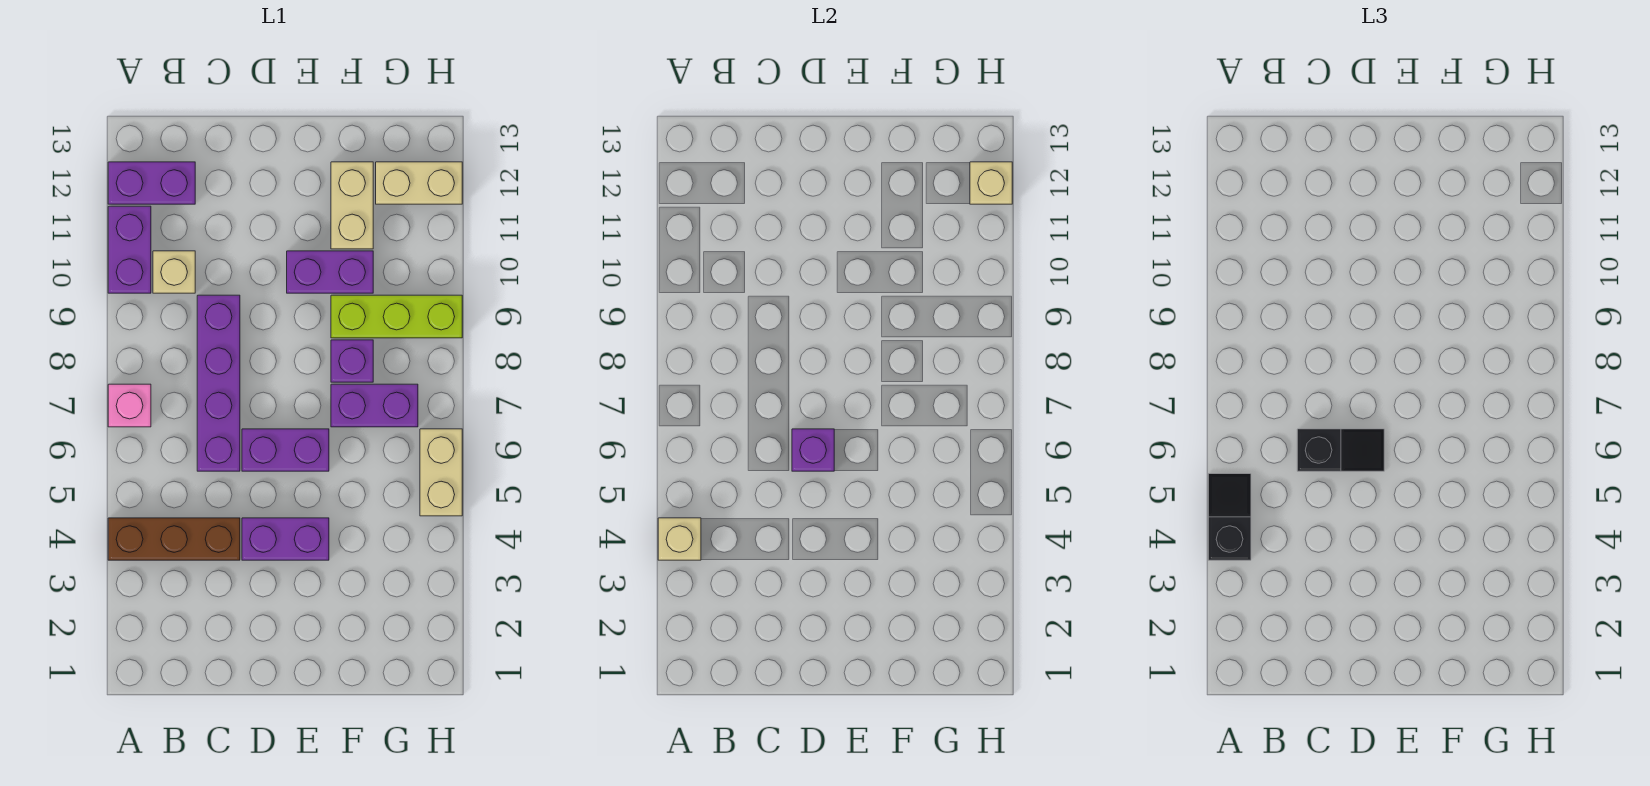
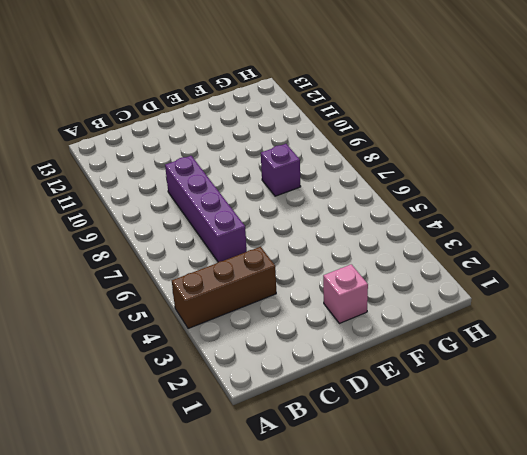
pink 1x1 brick [323,264,368,323] -> pink 1x1 brick moved to [108,384,151,427]
none -> purple 1x2 brick [108,206,151,293]
none -> purple 1x2 brick [108,162,195,204]
none -> tan 1x1 brick [153,251,195,293]

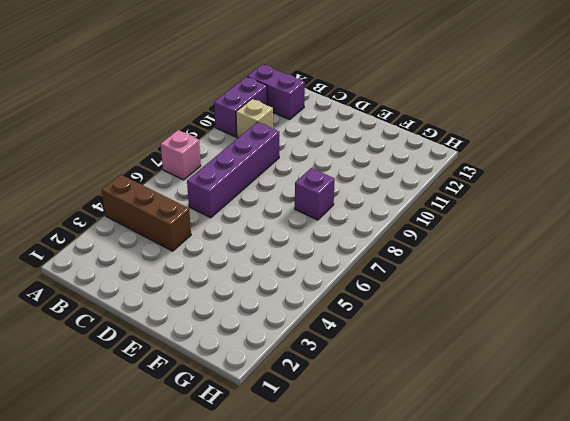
none -> purple 1x2 brick [242,518,329,560]
none -> purple 1x2 brick [242,429,329,471]
none -> purple 1x2 brick [287,251,373,293]

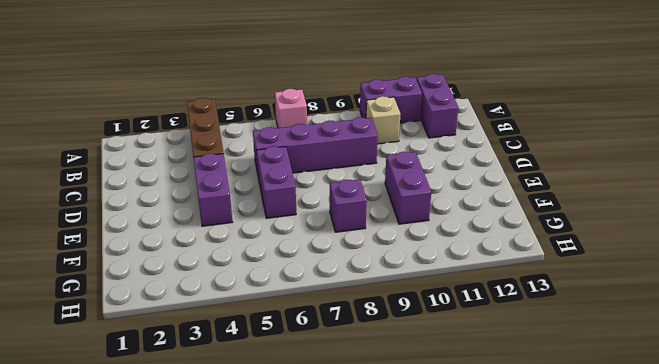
none -> purple 1x2 brick [331,384,418,427]
none -> lime 1x3 brick [331,295,462,338]
none -> tan 1x2 brick [331,162,373,249]

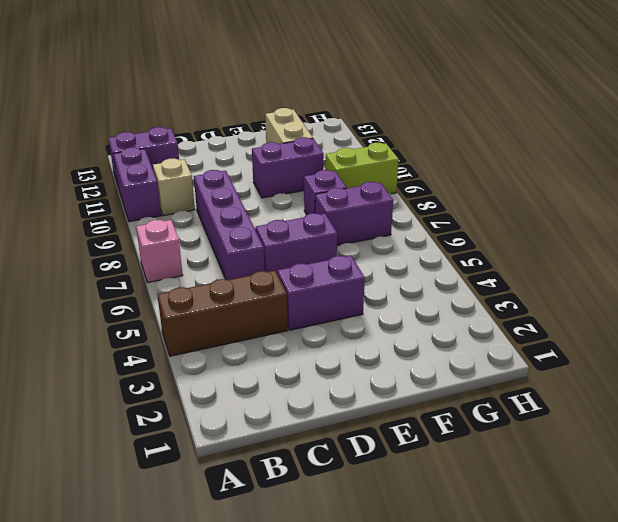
lime 1x2 brick [325,143,399,194] -> lime 1x3 brick [331,295,462,338]
none -> tan 1x2 brick [376,162,462,204]
none -> tan 1x2 brick [420,429,462,516]
none -> tan 1x1 brick [658,518,701,560]

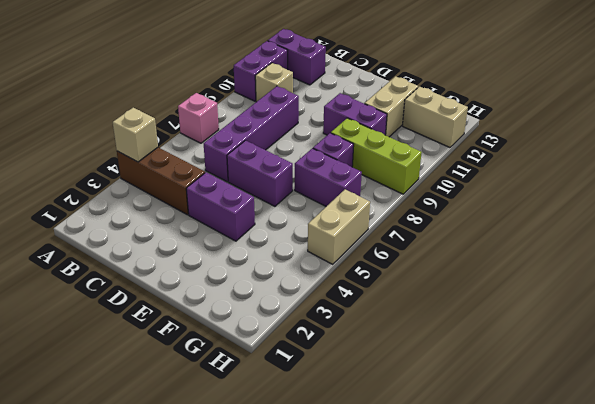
none -> purple 1x1 brick [792,429,834,471]
none -> tan 1x1 brick [970,162,1012,204]
none -> black 1x2 slope [1208,474,1251,560]

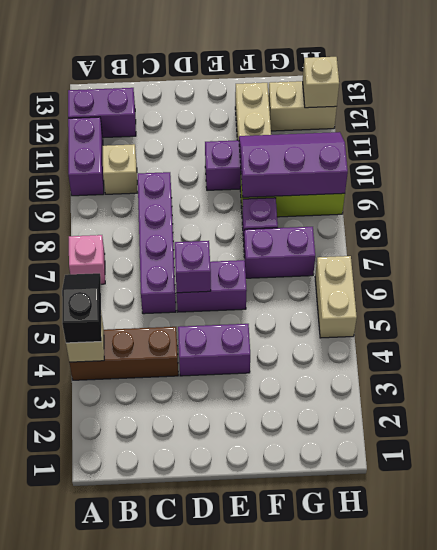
purple 2x3 slope [239,132,348,197] -> none
none -> black 1x2 slope [1297,429,1384,471]

